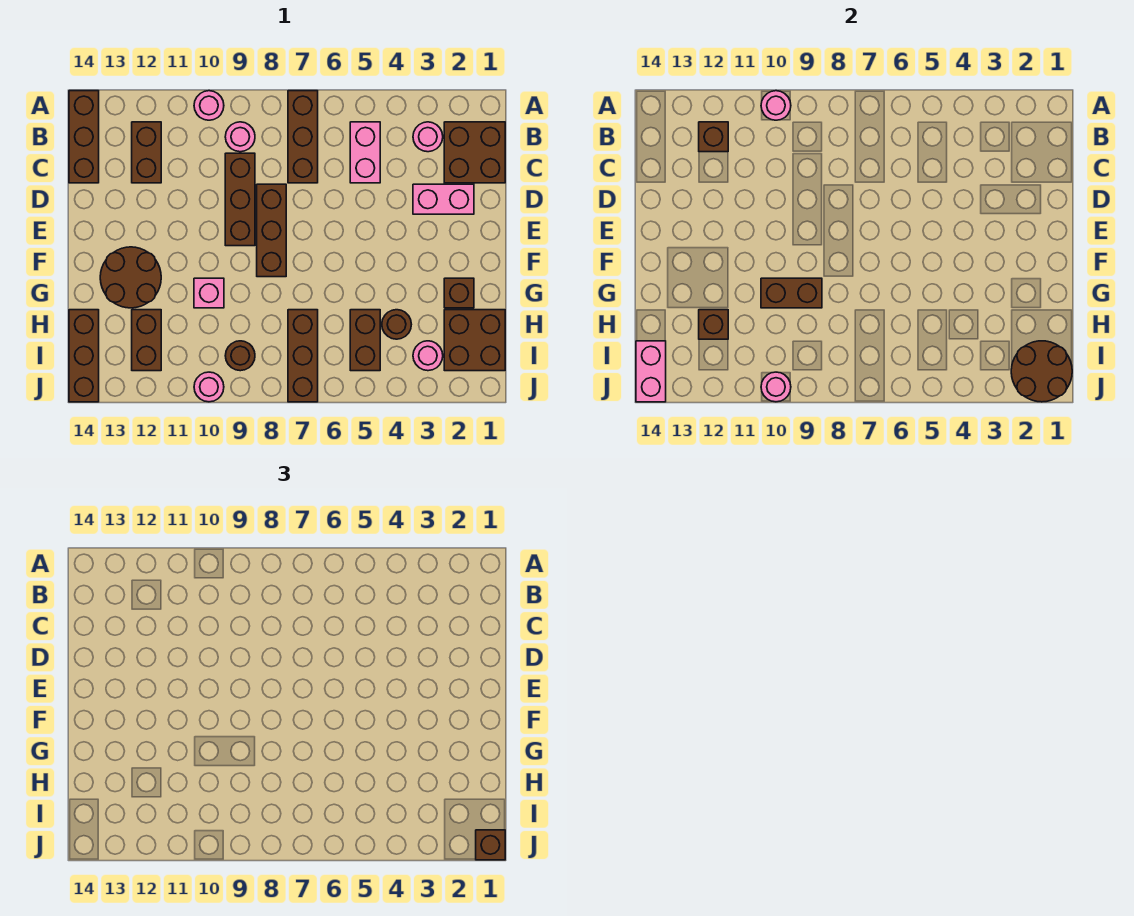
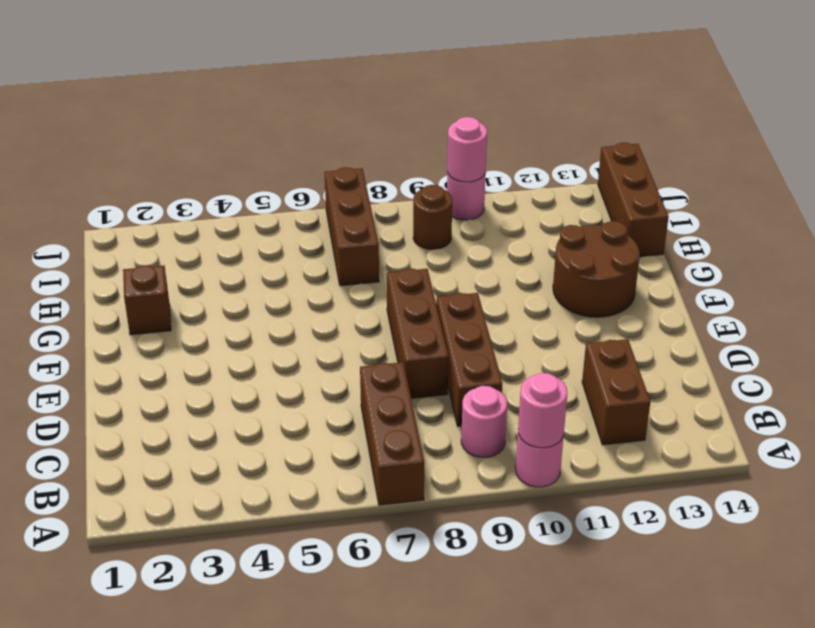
none -> brown 1x3 brick [69,91,99,183]
none -> brown 2x2 brick [444,122,505,183]
none -> pink 1x1 round brick [413,122,443,152]
none -> pink 1x2 brick [350,122,380,183]

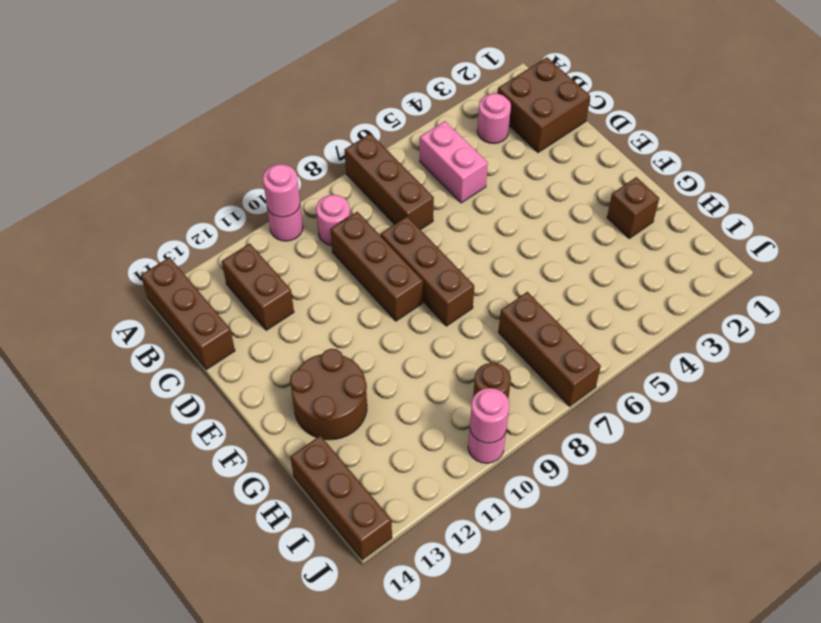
none -> pink 1x2 brick [413,184,474,214]
none -> pink 1x1 brick [194,278,224,308]
none -> brown 2x2 brick [444,310,505,371]
none -> brown 1x1 round brick [382,310,411,339]

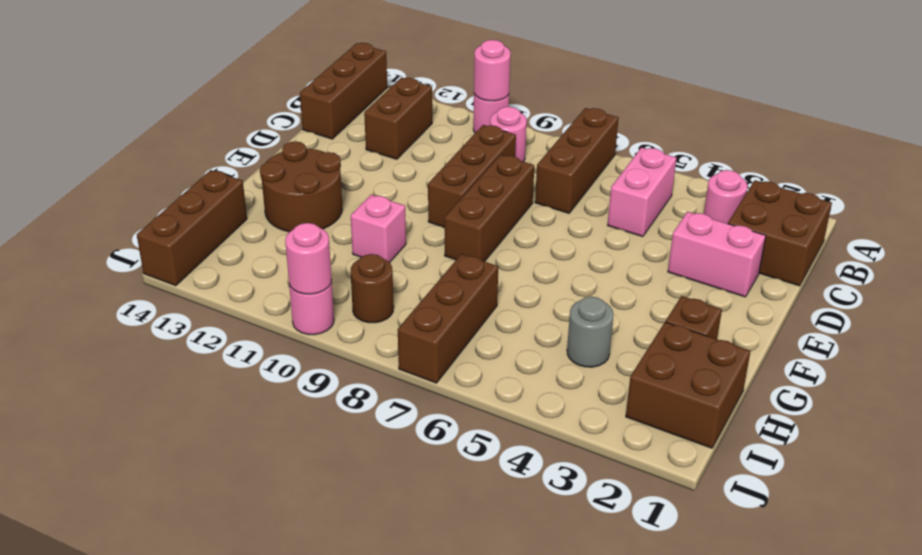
grey 1x1 round brick [567,297,613,367] -> brown 1x1 round brick [382,310,411,339]
none -> brown 1x2 brick [350,310,380,371]
none -> brown 1x2 brick [132,310,161,371]
none -> pink 1x1 round brick [413,341,443,371]
none -> brown 1x1 brick [699,122,728,152]

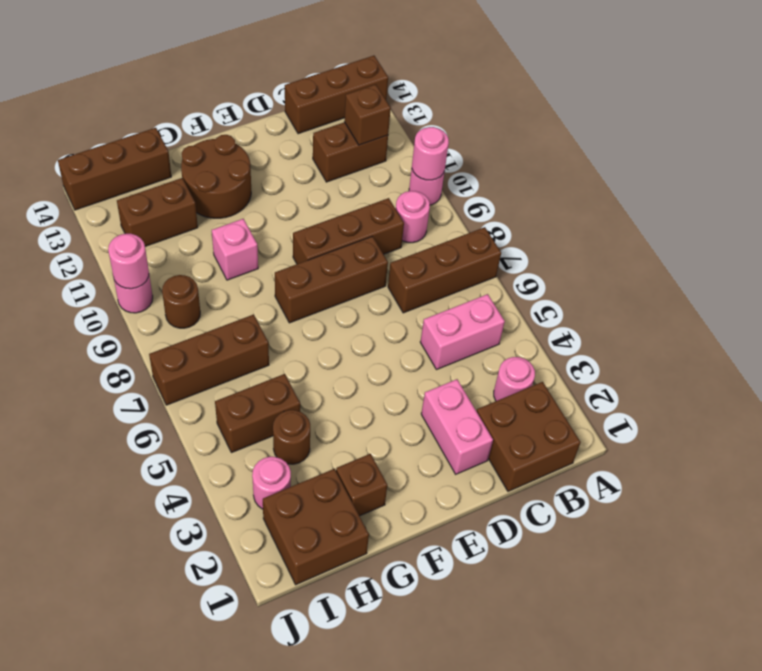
none -> brown 1x2 brick [761,278,822,308]
none -> brown 1x1 brick [699,310,728,339]
none -> brown 2x2 round brick [1011,341,1072,402]
none -> pink 1x2 brick [636,341,666,402]

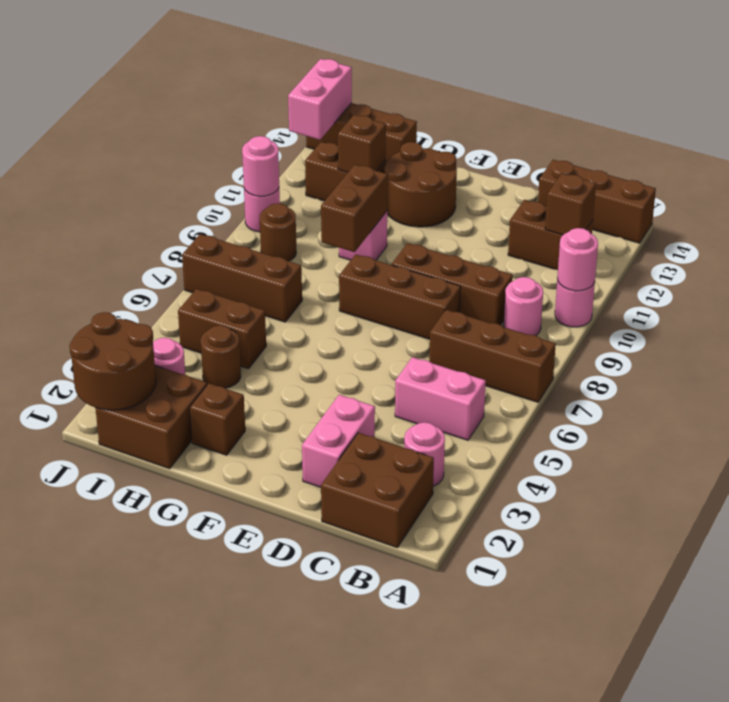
pink 1x2 brick [288,59,352,140] -> pink 1x2 brick turned to [636,341,666,402]
none -> brown 1x1 brick [476,830,505,860]

